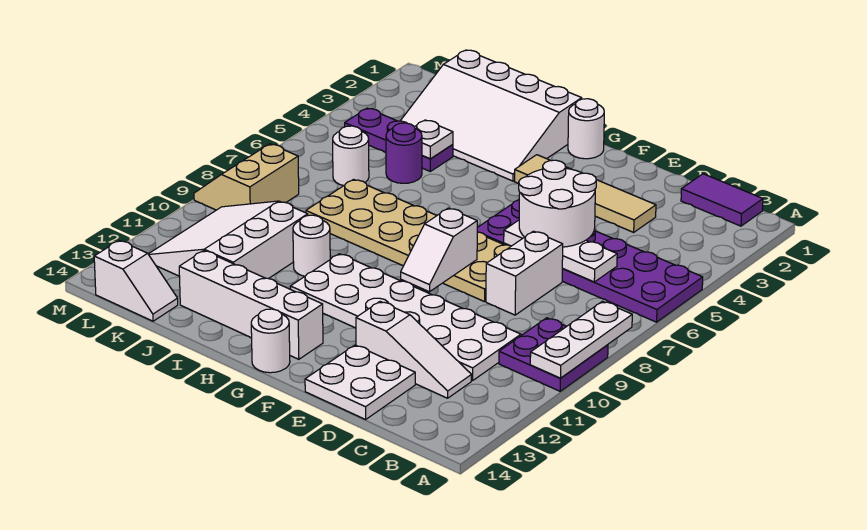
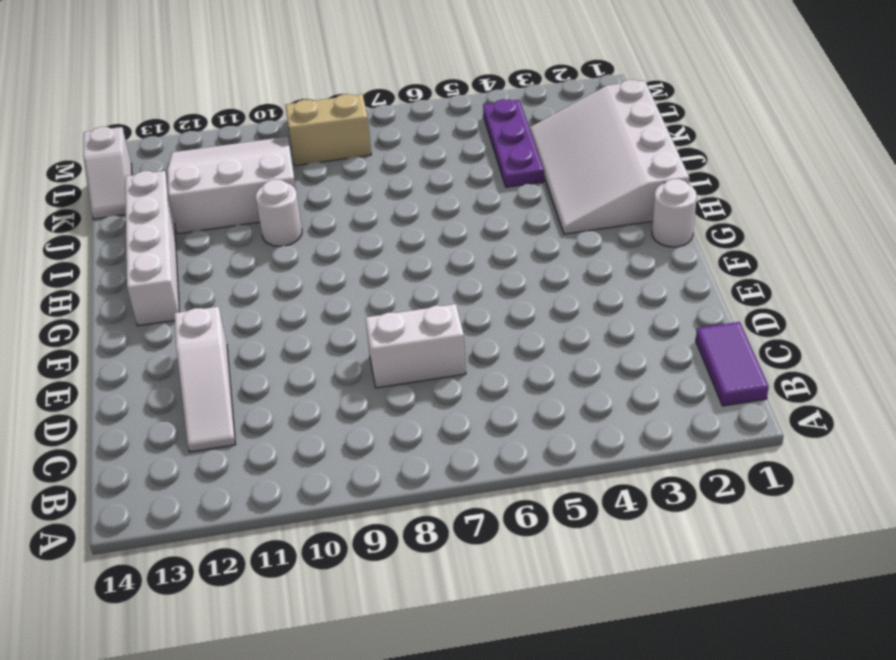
none -> purple 2x6 plate [477,200,703,322]
none -> purple 2x2 plate [499,318,608,391]
none -> white 2x6 plate [290,254,521,381]

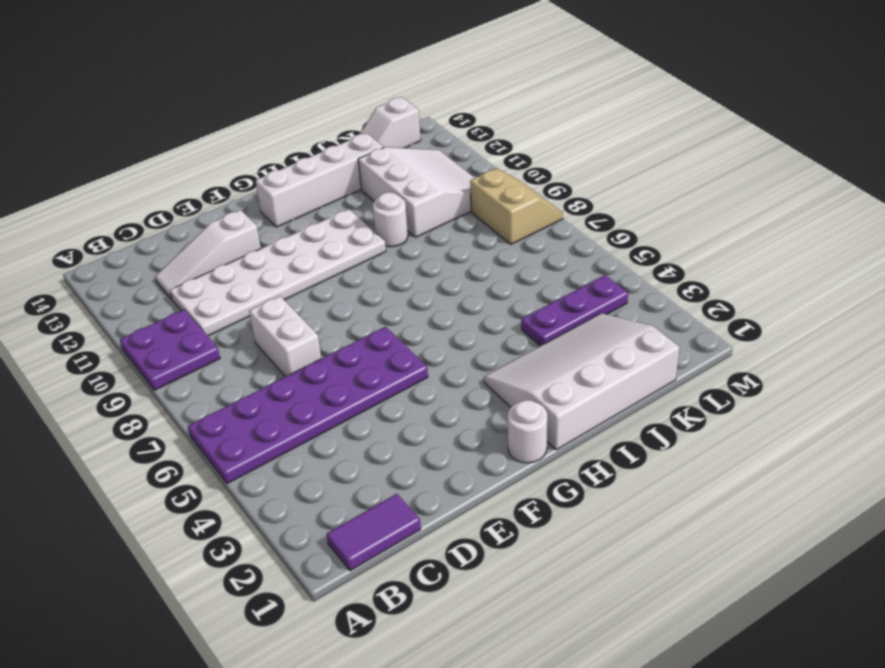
none -> tan 1x4 tile [514,155,656,232]
none -> white 2x2 plate [305,345,415,419]
none -> tan 2x6 plate [306,180,511,302]

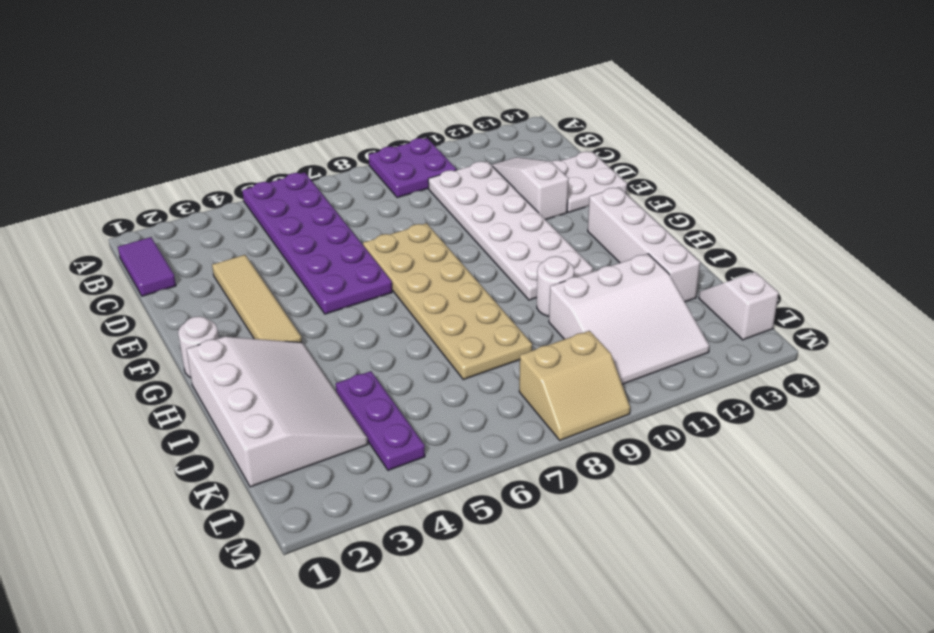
none -> white 1x2 brick [486,231,563,315]
none -> white 1x1 round brick [251,309,290,373]
none -> purple 1x1 round brick [386,123,422,183]

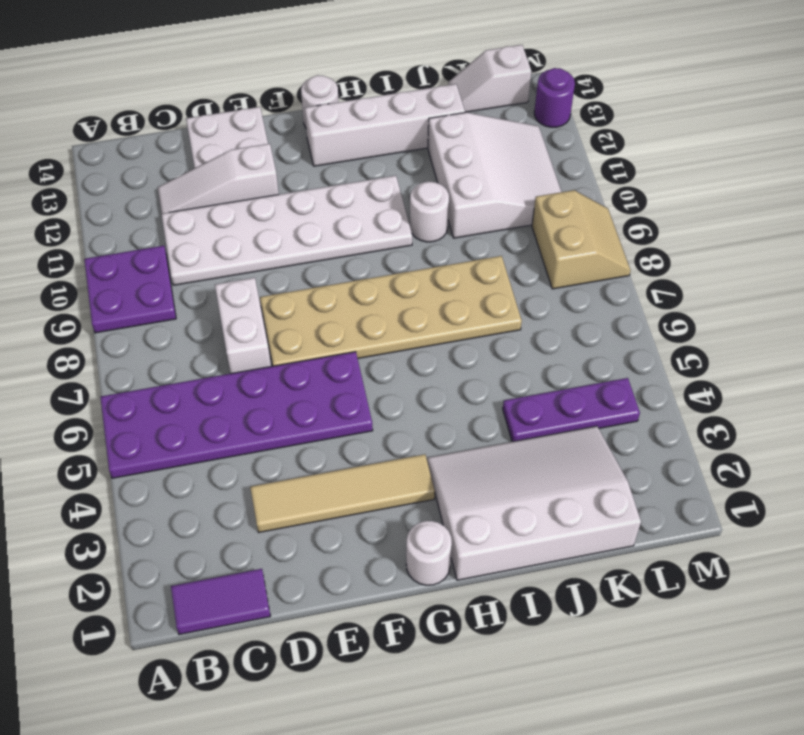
purple 1x1 round brick [534,68,575,127] -> purple 1x1 round brick moved to [386,123,422,183]
none -> white 1x1 round brick [333,126,369,186]
none -> white 1x3 plate [530,301,632,378]
none -> white 1x3 plate [504,220,617,282]

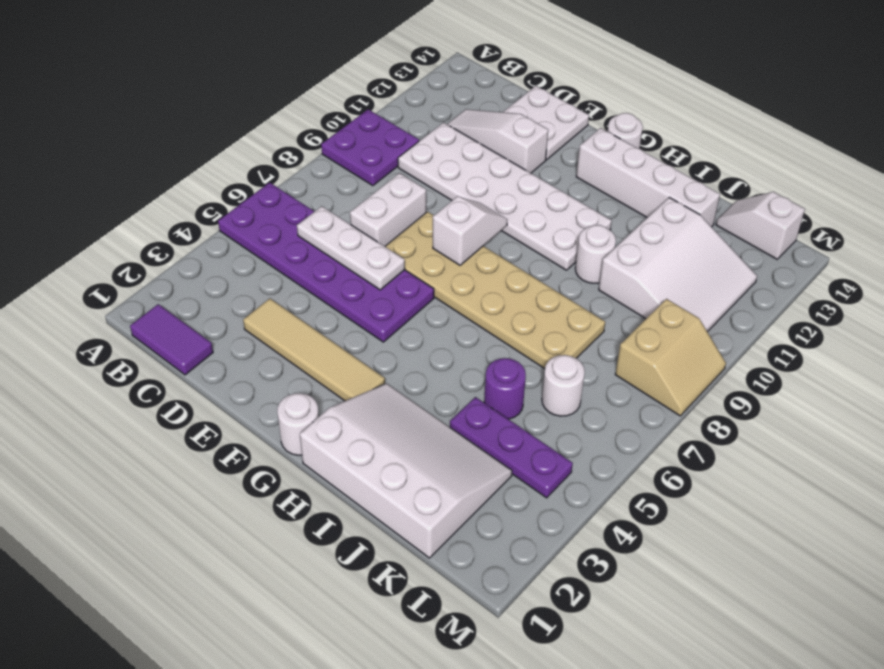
none -> white 1x3 plate [530,301,632,378]
none -> white 1x1 plate [415,120,453,159]
none -> white 2x2 round brick [519,160,596,247]

